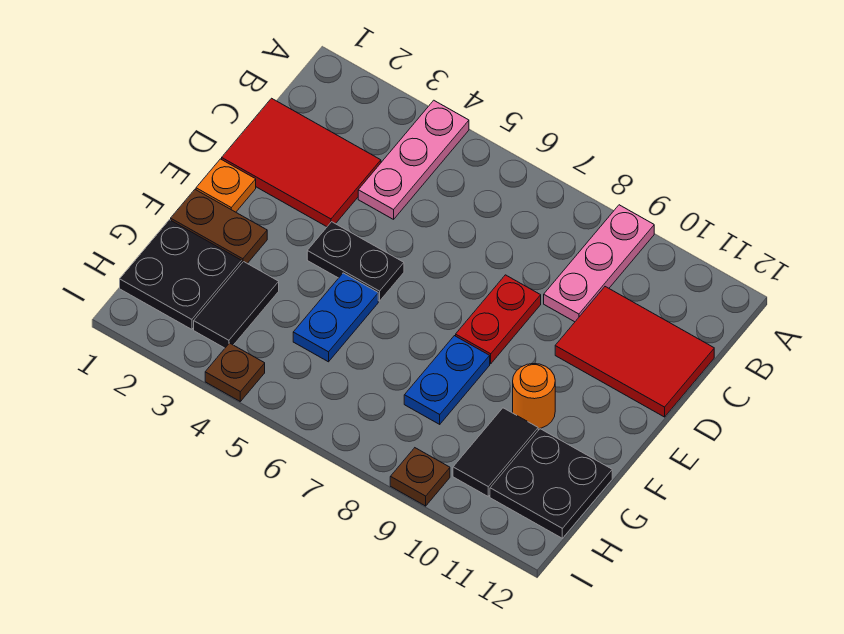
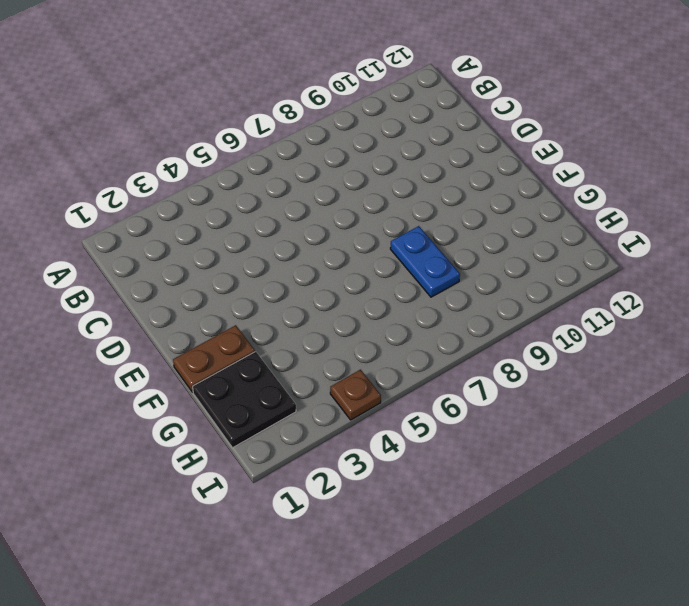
none -> pink 1x3 plate [358,100,469,219]
none -> pink 1x3 plate [544,205,654,322]
none -> red 2x3 tile [222,98,381,227]

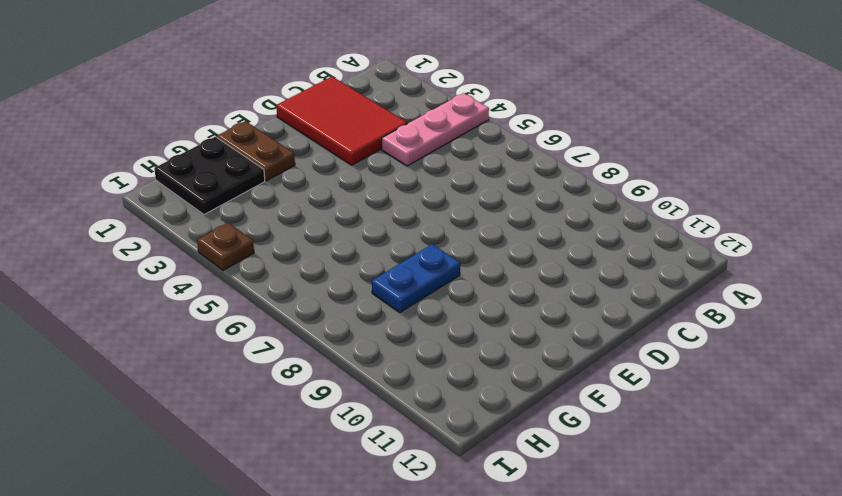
none -> pink 1x3 plate [544,205,654,322]
none -> red 2x3 tile [555,287,714,417]
none -> red 1x2 plate [456,275,541,364]

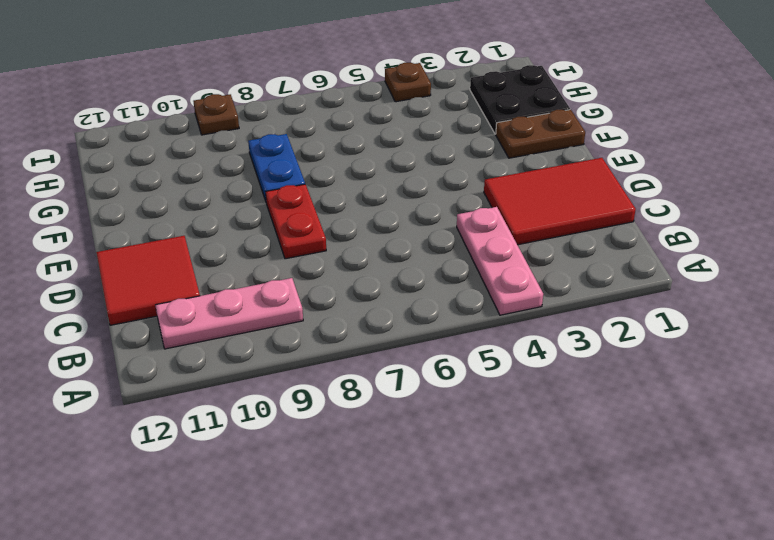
pink 1x3 plate [155,278,303,349] -> pink 1x3 plate turned to [544,205,654,322]
red 2x2 tile [96,236,200,325] -> red 2x3 tile [555,287,714,417]
none -> orange 1x1 plate [196,159,256,212]
none -> black 1x2 plate [307,222,404,301]
none -> blue 1x2 plate [293,273,378,362]

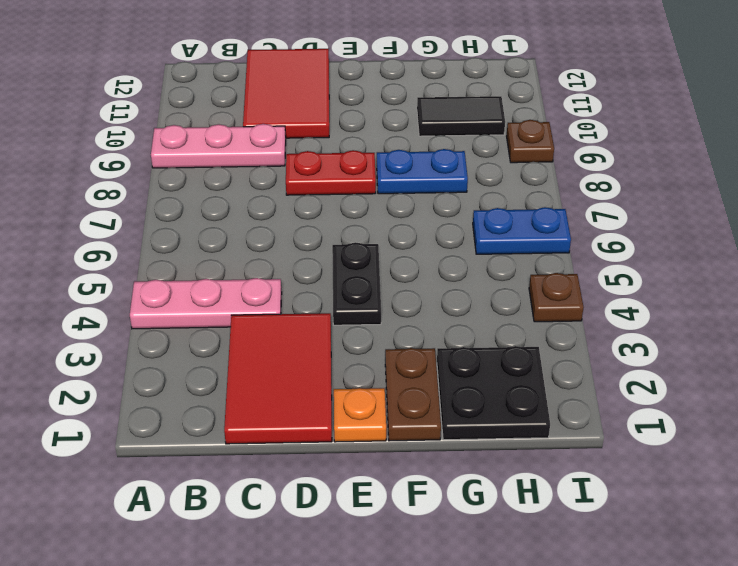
blue 1x2 plate [473,207,571,254] -> blue 1x2 plate moved to [293,273,378,362]
none -> orange 1x1 round brick [513,364,555,429]
none -> black 1x2 tile [194,262,279,348]
none -> black 2x2 plate [490,429,612,538]

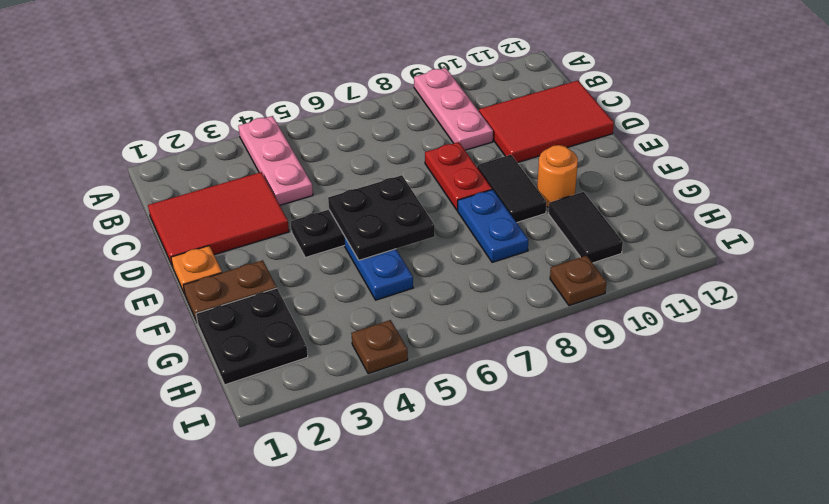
black 2x2 plate [328,175,435,260] -> black 2x2 plate moved to [490,429,612,538]
black 1x2 tile [477,155,547,223] -> black 1x2 tile moved to [194,262,279,348]

